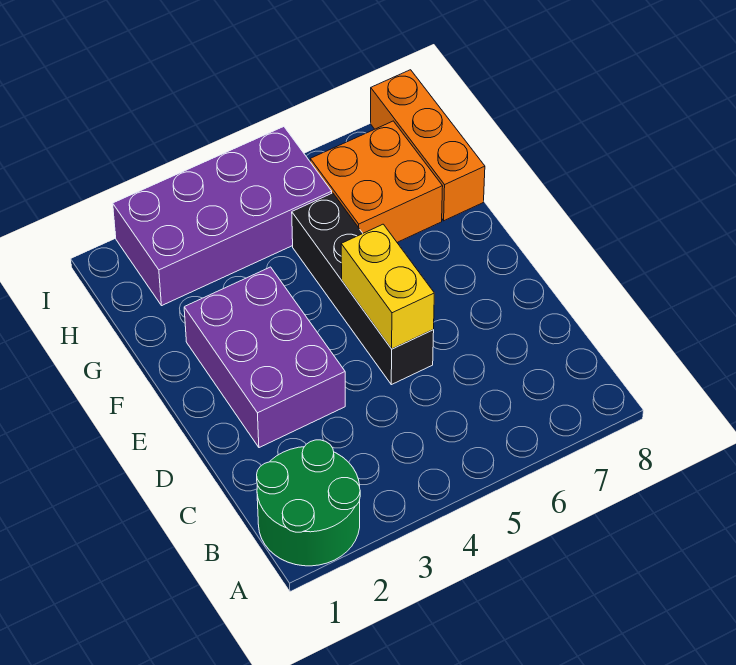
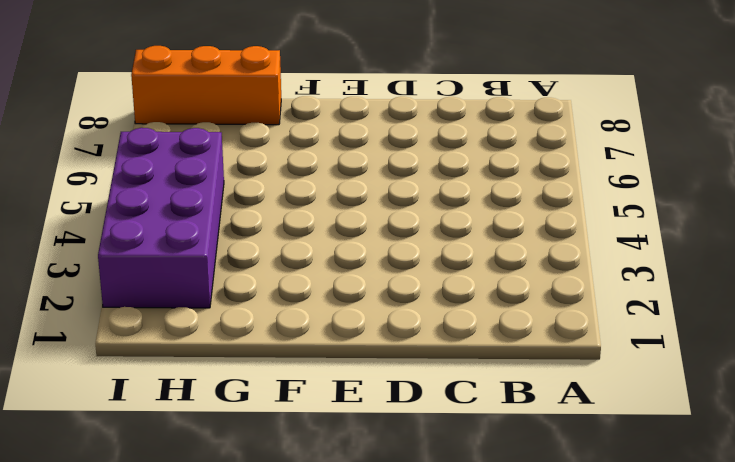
none -> green 2x2 round brick [257,440,360,566]
none -> purple 2x3 brick [184,267,345,448]

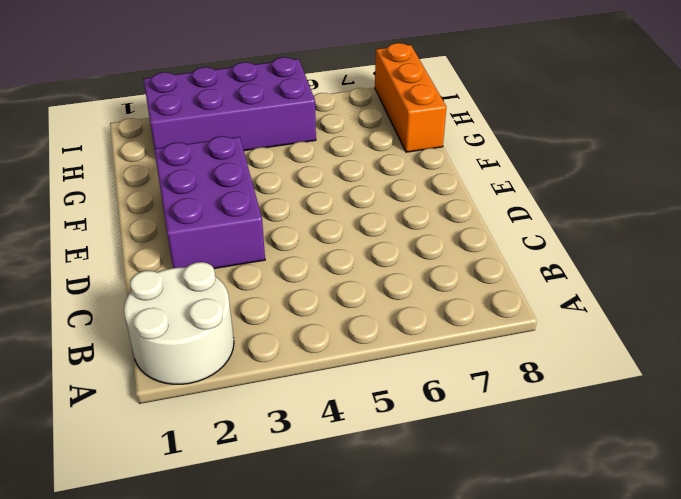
white 2x2 round brick [124,262,234,384] -> green 2x2 round brick [257,440,360,566]
none -> black 1x4 brick [292,193,434,385]
none -> orange 2x2 brick [310,121,443,242]

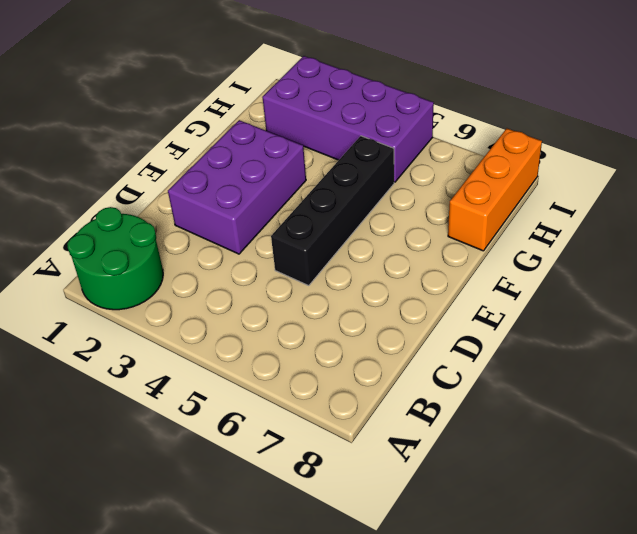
none -> orange 2x2 brick [310,121,443,242]
none -> yellow 1x2 brick [341,224,434,349]

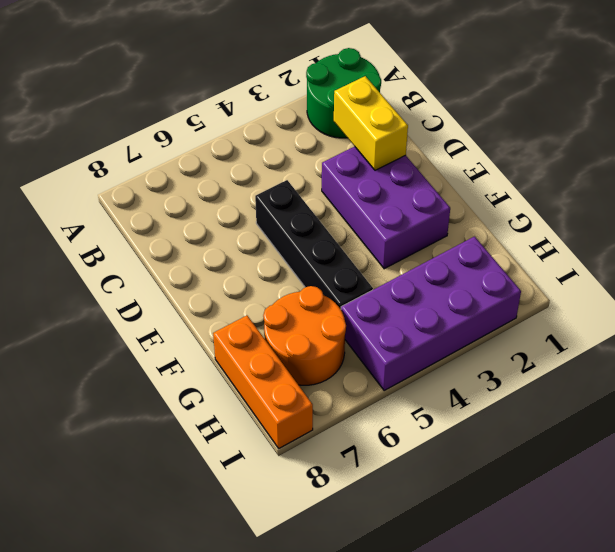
yellow 1x2 brick [334,76,408,170] -> yellow 1x2 brick moved to [341,224,434,349]
orange 2x2 round brick [263,286,346,385] -> orange 2x2 brick [310,121,443,242]

